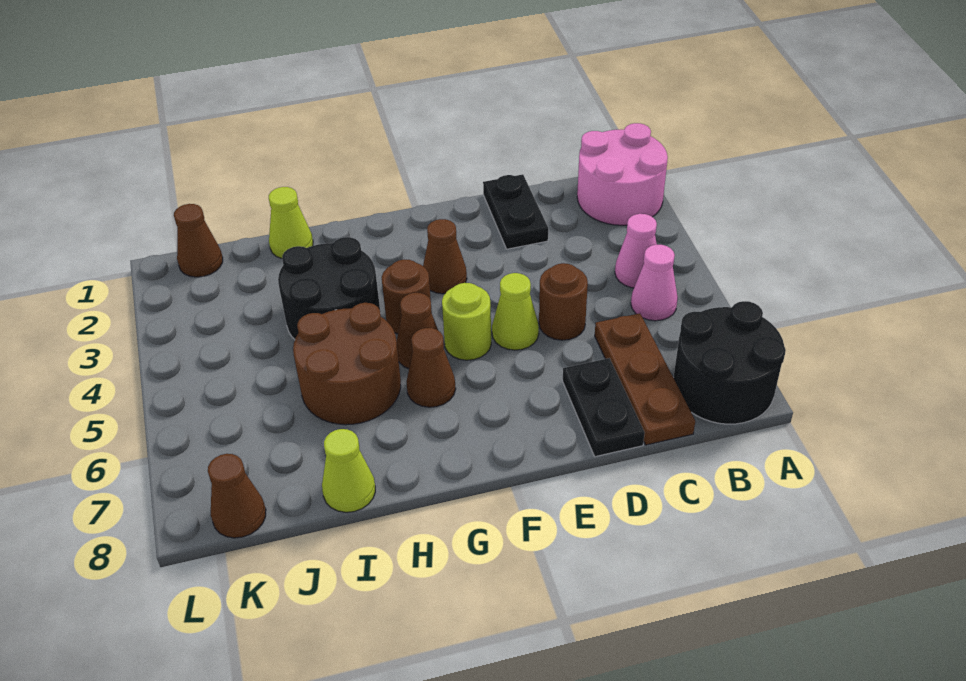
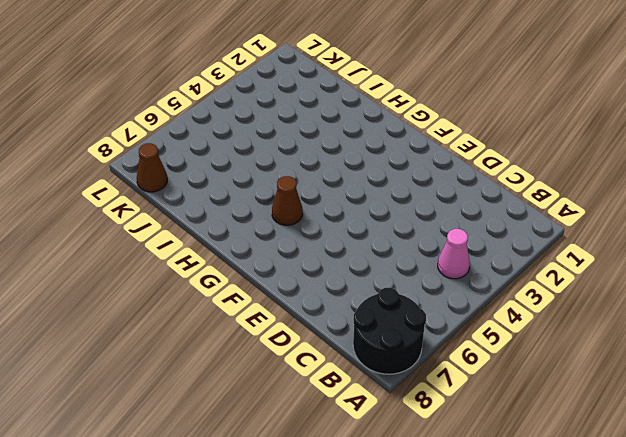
none -> pink 2x2 round brick [577,123,668,225]
none -> pink 1x1 cone [631,245,678,321]
none -> brown 1x3 plate [595,313,695,445]

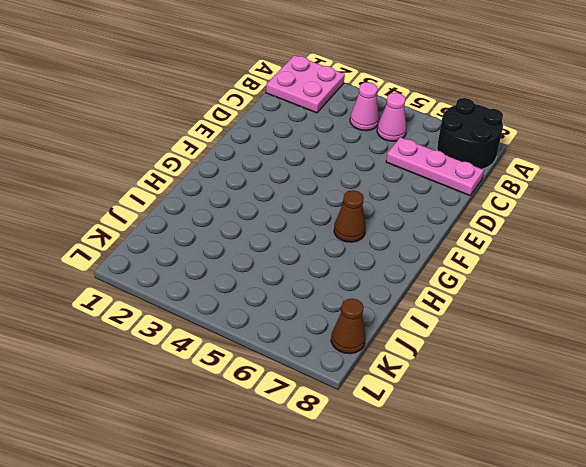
pink 2x2 plate [266,55,345,113] -> pink 2x2 round brick [577,123,668,225]
pink 1x3 plate [386,137,484,196] -> brown 1x3 plate [595,313,695,445]
none -> black 1x2 plate [483,174,548,249]
none -> brown 1x1 round brick [539,263,588,340]
none -> black 1x2 plate [563,358,645,457]

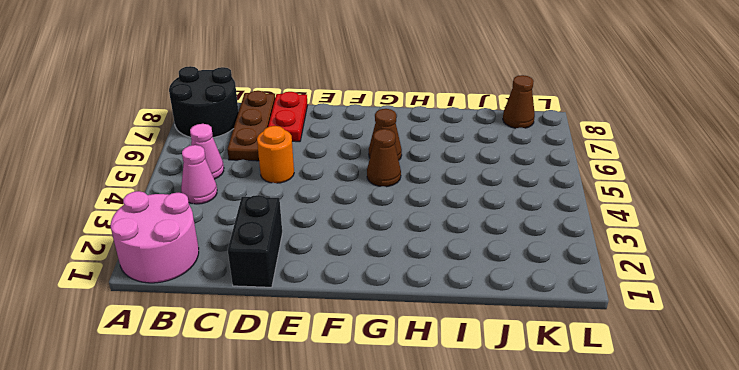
black 1x2 brick [228,195,282,287] -> black 1x2 plate [483,174,548,249]
orange 1x1 round brick [257,126,294,183] -> brown 1x1 round brick [539,263,588,340]
red 1x2 plate [268,92,307,142] -> black 1x2 plate [563,358,645,457]
none -> lime 1x1 cone [492,273,539,350]
none -> brown 1x1 cone [423,219,467,294]
none -> lime 1x1 round brick [442,283,491,360]

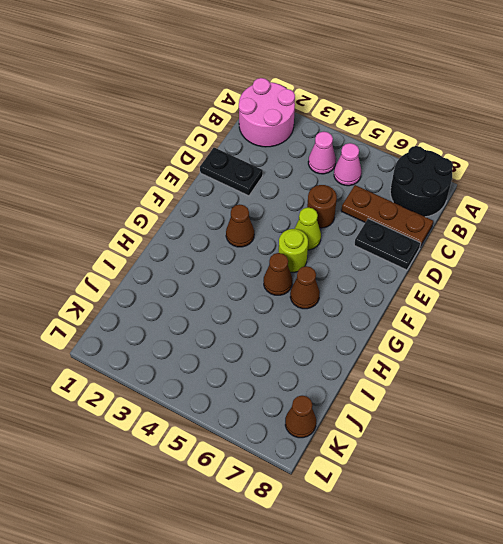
none -> brown 1x1 round brick [382,260,431,334]
none -> black 2x2 round brick [278,237,380,339]
none -> brown 2x2 round brick [293,303,401,425]

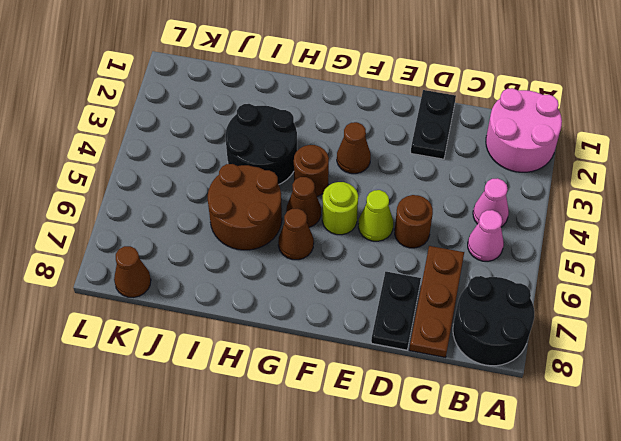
none -> lime 1x1 cone [269,187,313,259]
none -> lime 1x1 cone [322,429,375,512]
none -> brown 1x1 cone [174,204,223,277]

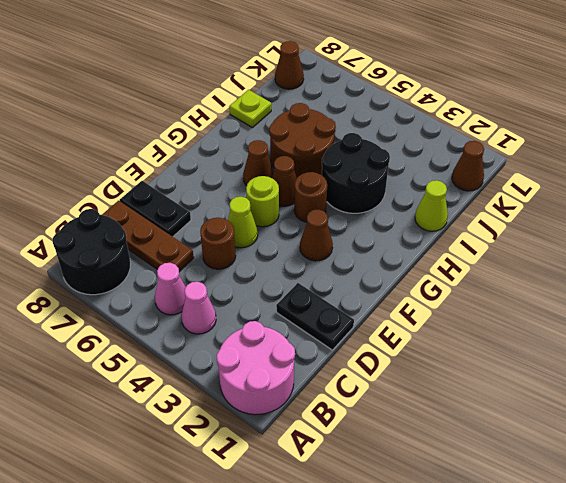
lime 1x1 plate [229,90,271,128] -> lime 1x1 cone [322,429,375,512]

